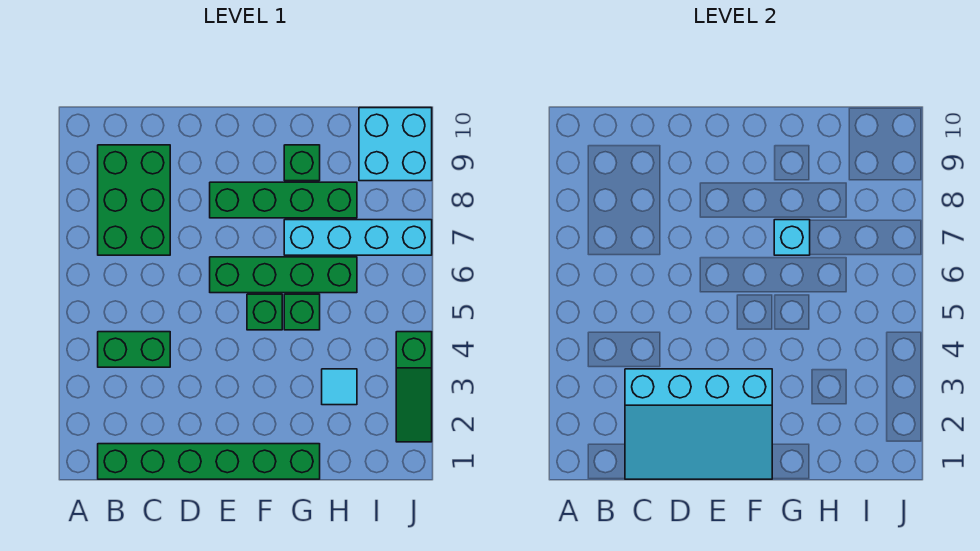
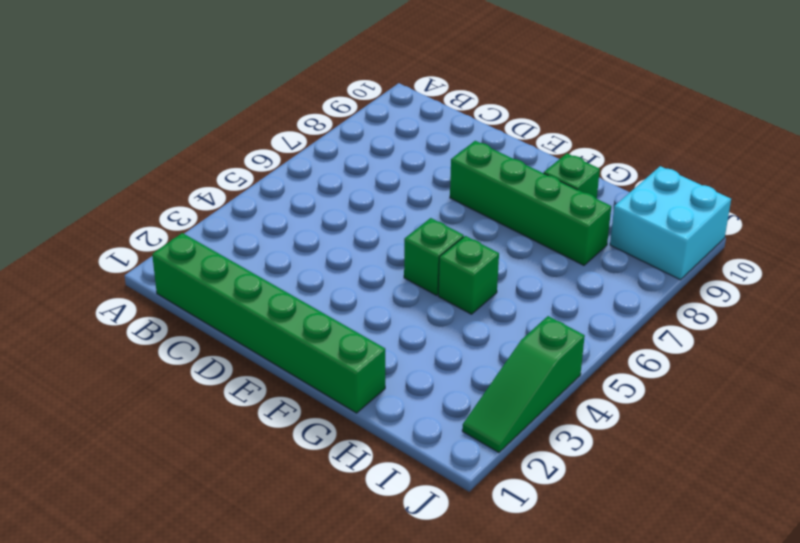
none -> green 1x2 brick [98,332,170,367]
none -> green 2x3 brick [98,145,170,255]
none -> green 1x4 brick [210,257,357,293]

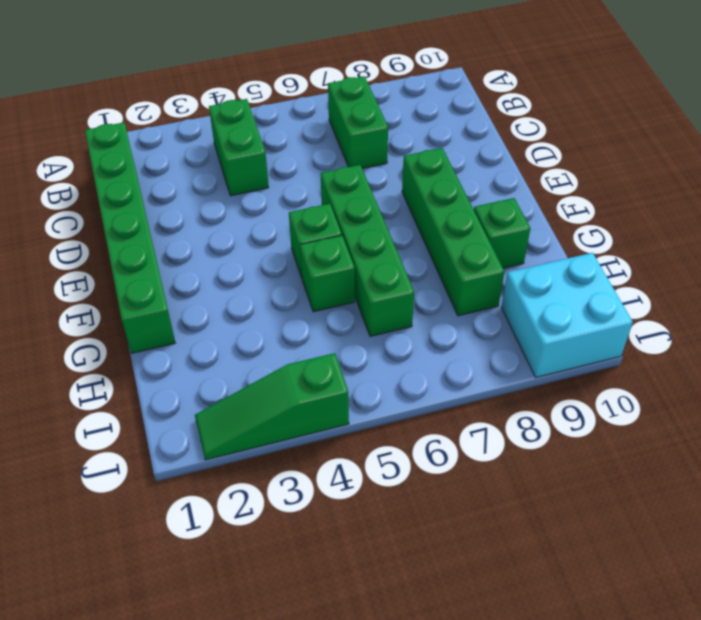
green 1x2 brick [328,76,388,168] -> green 2x3 brick [98,145,170,255]
none -> cyan 1x4 brick [284,220,432,255]
none -> cyan 1x1 tile [322,369,357,405]
none -> cyan 3x4 slope [625,369,772,479]

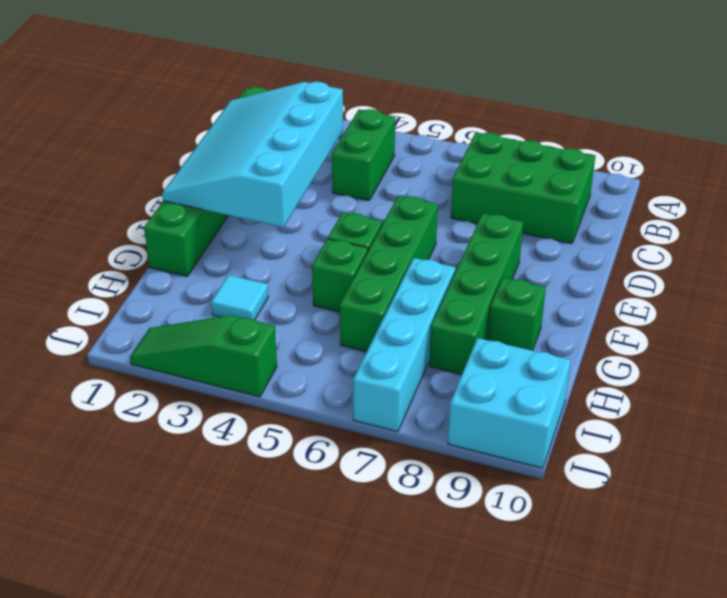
none -> cyan 1x1 brick [774,220,810,255]

